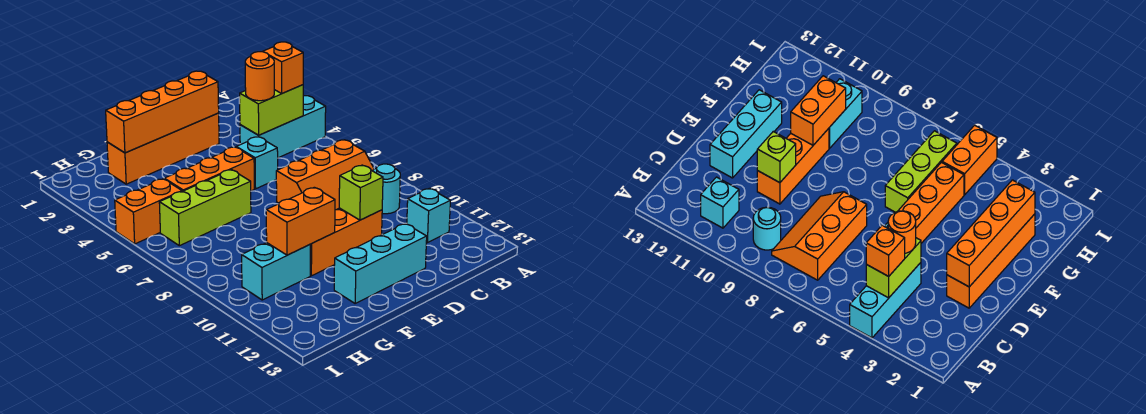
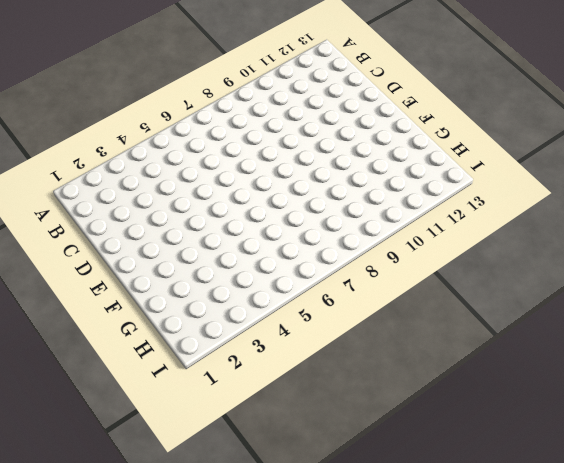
none -> cyan 1x3 brick [240,96,326,158]
none -> orange 2x3 slope [276,140,374,210]
none -> cyan 1x1 round brick [373,164,400,214]

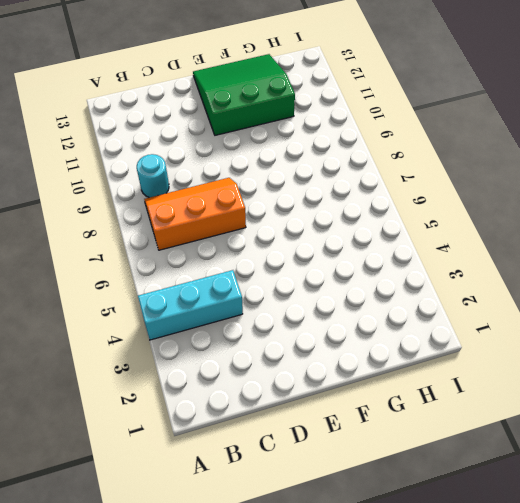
green 3x3 slope [193,54,295,135] -> cyan 1x3 brick [334,224,427,303]
none -> cyan 1x1 brick [407,188,450,243]
none -> orange 1x4 brick [107,113,219,184]
none -> cyan 1x1 brick [236,137,278,189]

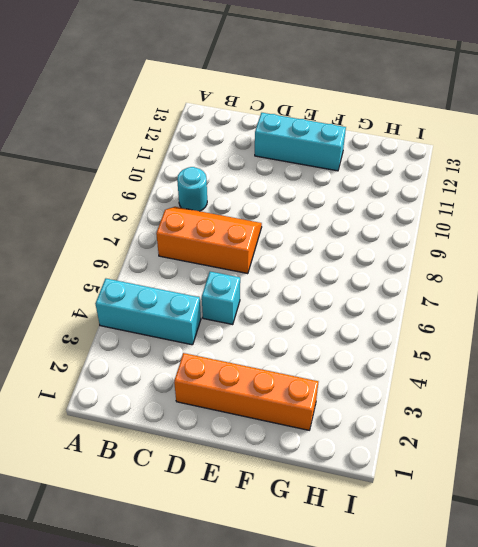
none -> cyan 1x1 brick [407,188,450,243]
none -> orange 1x3 brick [310,208,382,276]
none -> orange 1x3 brick [164,147,254,191]

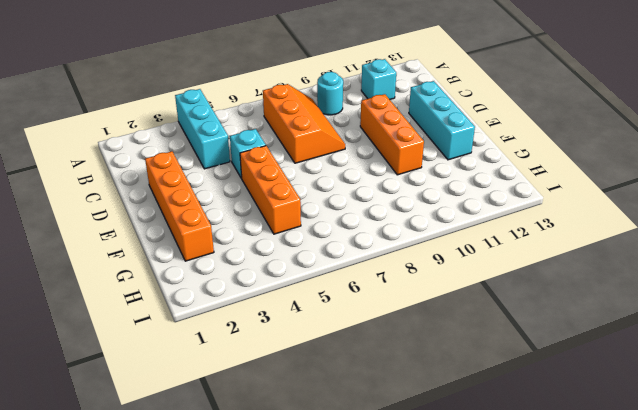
none -> lime 1x3 brick [159,170,251,246]
none -> cyan 1x2 brick [242,243,310,300]
none -> orange 1x2 brick [115,179,182,244]

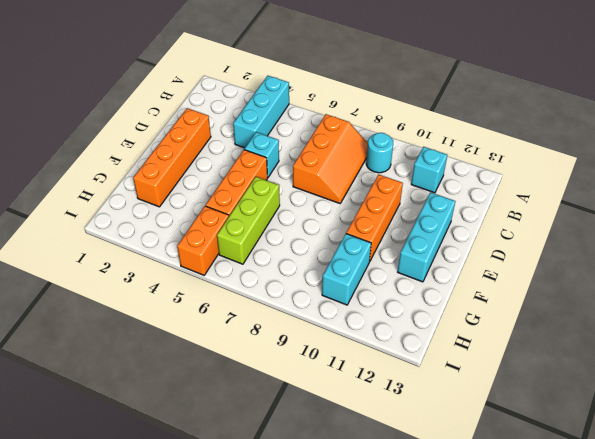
none -> lime 1x2 brick [239,85,303,135]
none -> orange 1x4 brick [106,71,219,153]
none -> lime 1x1 brick [339,165,383,220]

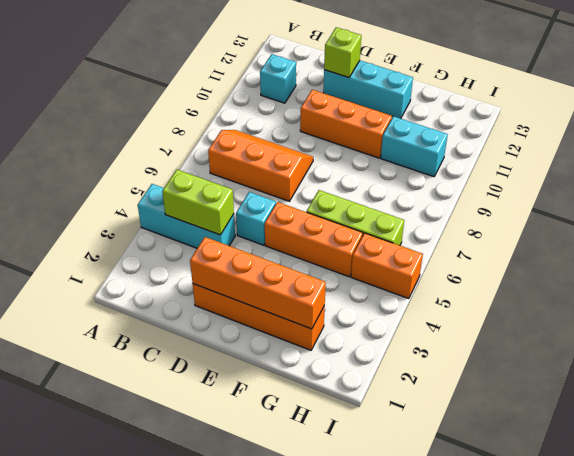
lime 1x1 brick [324,27,361,78] -> lime 1x1 brick moved to [339,165,383,220]
none -> cyan 1x1 round brick [373,164,400,214]
none -> orange 1x2 brick [266,187,335,255]
none -> orange 1x1 brick [263,42,303,93]

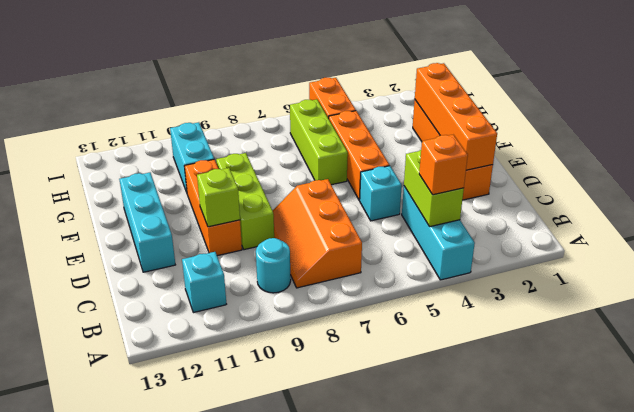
lime 1x3 brick [216,153,274,250] -> none
none -> orange 1x2 brick [266,187,335,255]
none -> orange 1x1 round brick [245,52,274,101]

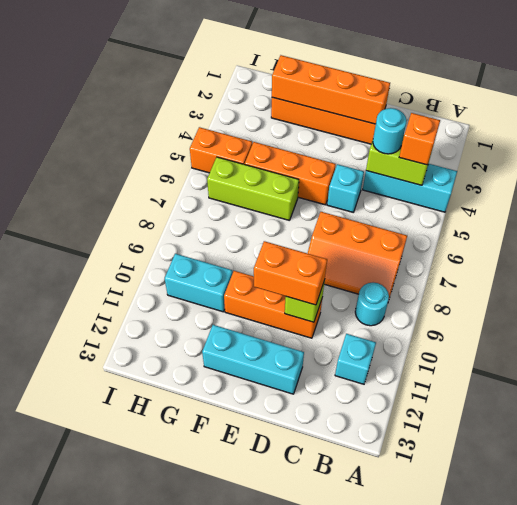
cyan 1x1 round brick [373,108,407,154] -> orange 1x1 round brick [245,52,274,101]
orange 1x2 brick [254,241,327,305] -> orange 1x2 brick moved to [266,187,335,255]

